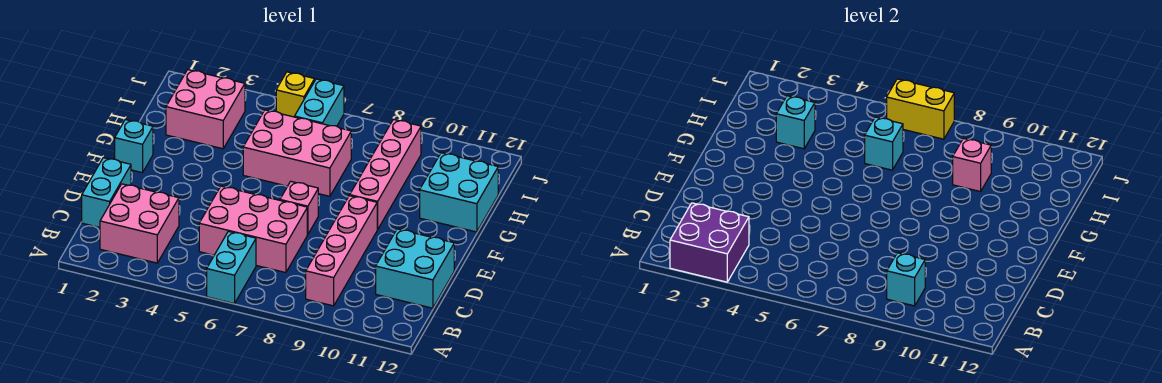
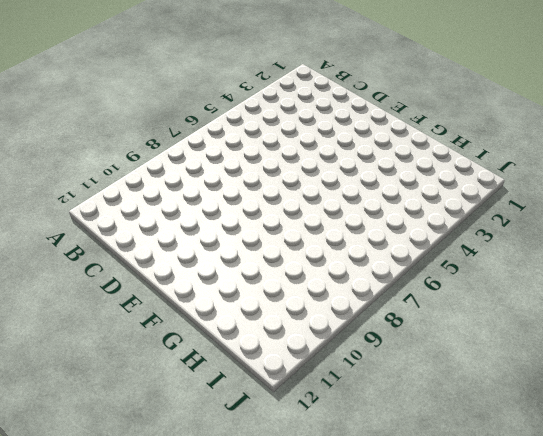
none -> cyan 1x2 brick [207,231,256,304]
none -> pink 2x2 brick [100,184,179,263]
none -> pink 1x4 brick [306,196,378,306]

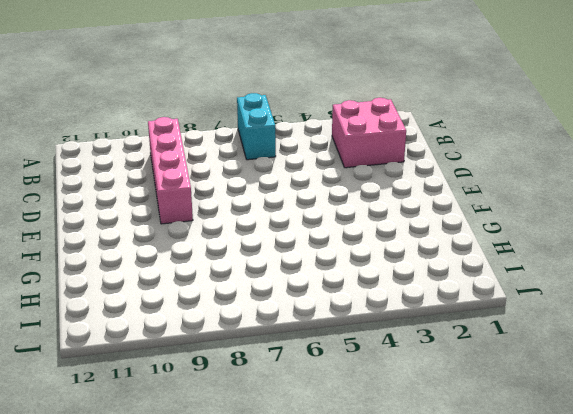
none -> cyan 1x2 brick [82,158,131,227]
none -> pink 2x3 brick [199,186,307,273]
none -> cyan 2x2 brick [376,229,454,308]

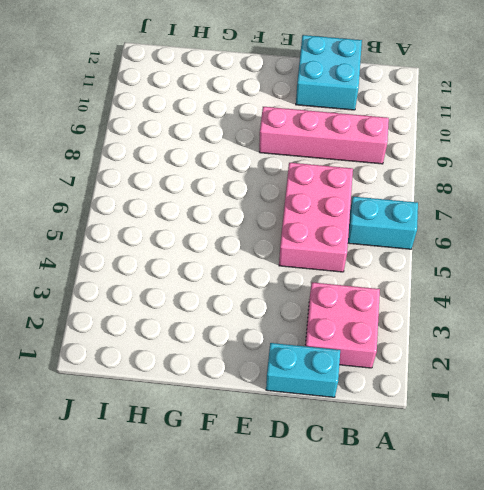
none -> pink 1x1 brick [280,181,318,234]
none -> cyan 1x1 brick [115,120,153,173]
none -> pink 1x4 brick [350,119,421,229]

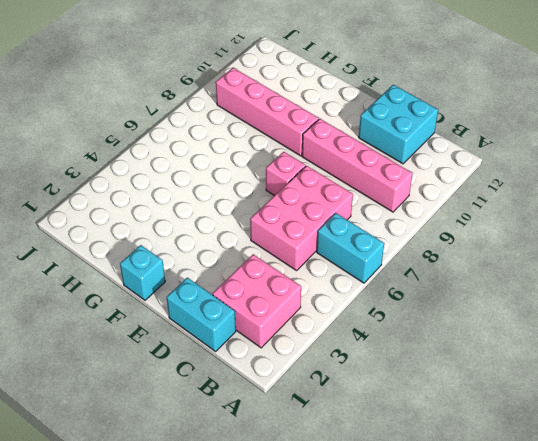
none -> pink 2x3 brick [243,110,351,196]
none -> cyan 2x2 brick [420,153,498,232]
none -> pink 2x2 brick [166,70,245,149]

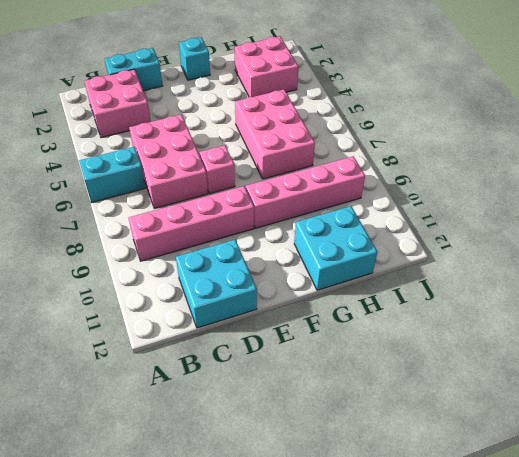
none -> cyan 1x2 brick [295,79,344,126]
none -> yellow 1x1 brick [276,72,315,117]
none -> purple 2x2 brick [670,203,749,282]

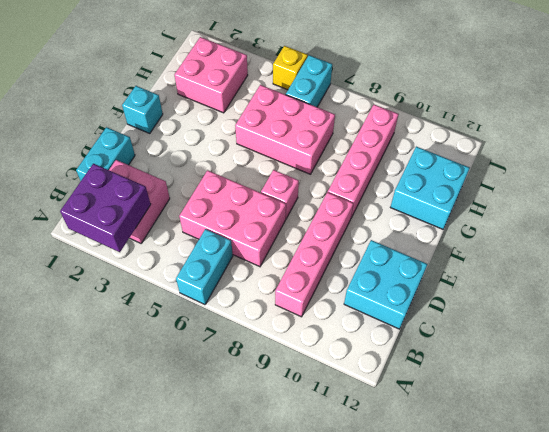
none -> cyan 1x1 brick [887,253,925,306]
none -> cyan 1x1 brick [776,96,815,149]
none -> cyan 1x1 brick [865,117,903,170]

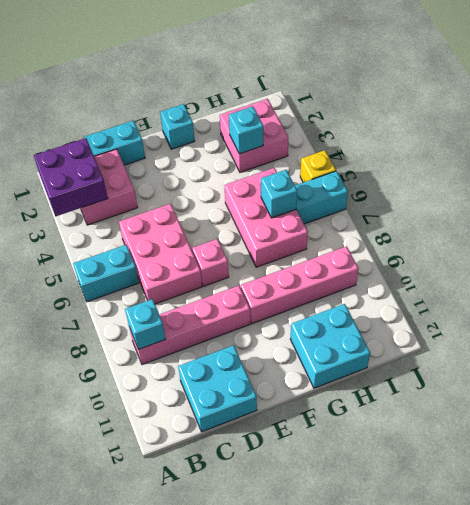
none -> pink 1x1 brick [953,138,991,192]
none -> yellow 1x2 brick [887,79,954,139]

